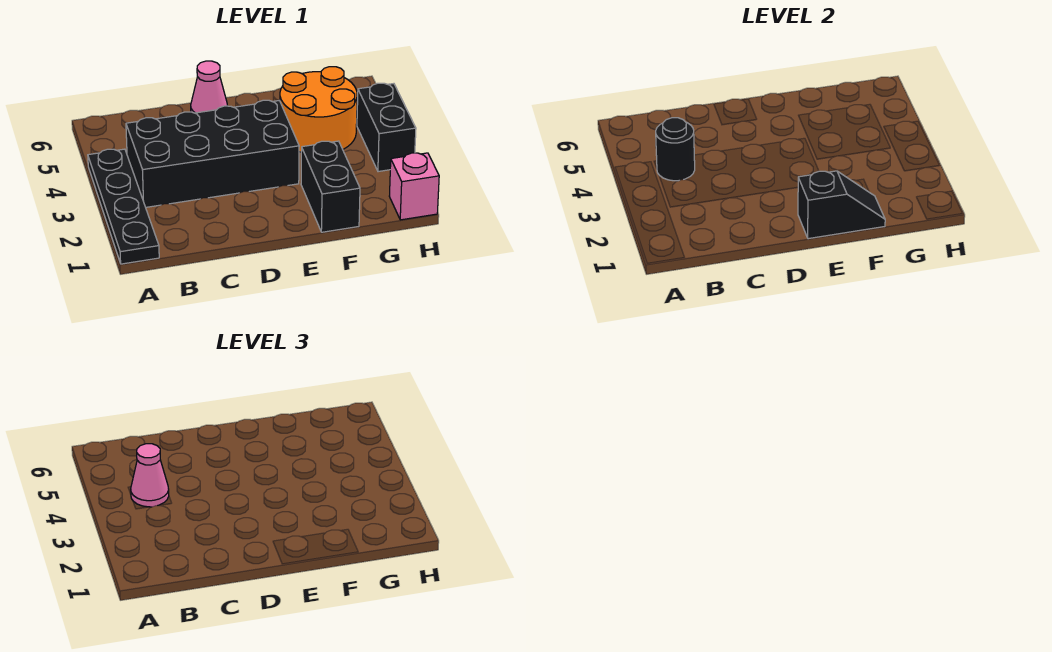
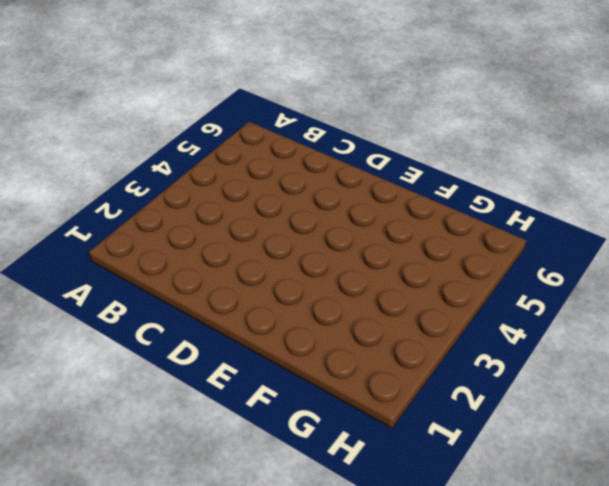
none -> black 1x4 plate [88,149,159,264]
none -> black 2x4 brick [126,100,299,207]

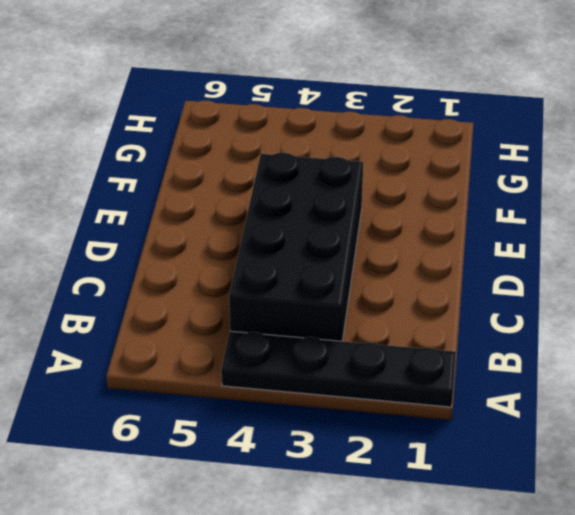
none -> pink 1x1 cone [191,61,227,113]
none -> black 1x2 brick [301,141,360,232]

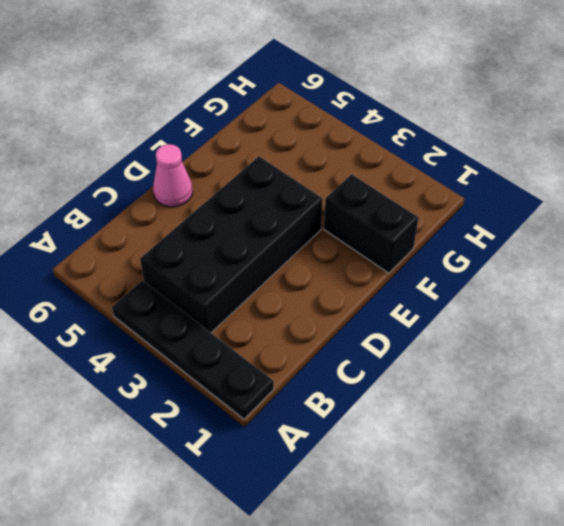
none -> orange 2x2 round brick [280,67,357,152]
none -> pink 1x1 brick [389,153,439,220]

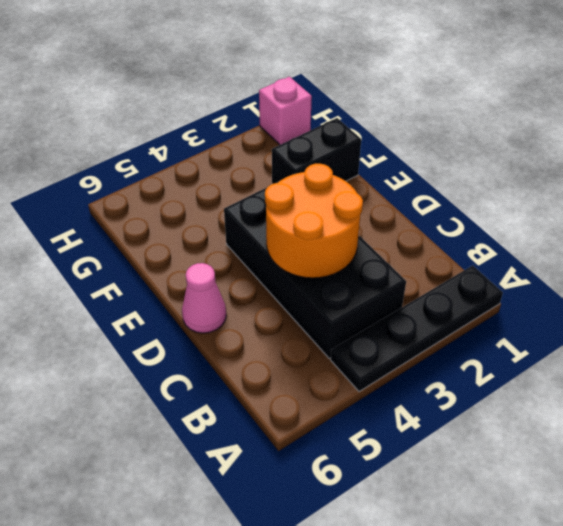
orange 2x2 round brick [265,164,363,278] -> orange 2x2 round brick moved to [280,67,357,152]
none -> black 1x2 brick [357,83,416,172]
none -> black 1x1 round brick [656,118,695,181]

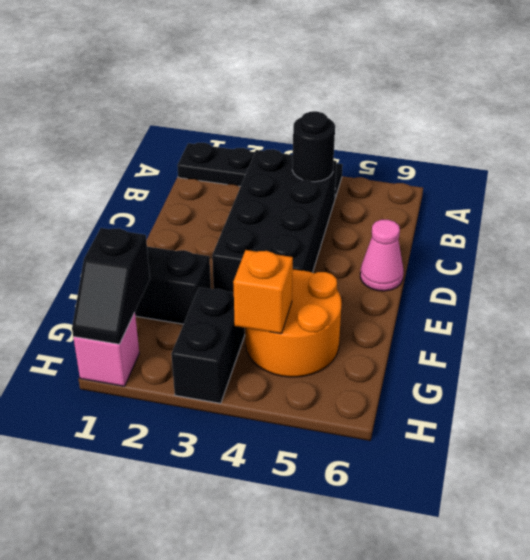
black 1x2 slope [72,228,150,344] -> black 1x2 slope moved to [798,171,885,239]
black 1x2 brick [171,287,245,403] -> black 1x2 brick turned to [357,83,416,172]
orange 1x1 brick [233,250,293,334] -> none
none -> pink 1x1 cone [131,444,169,507]

